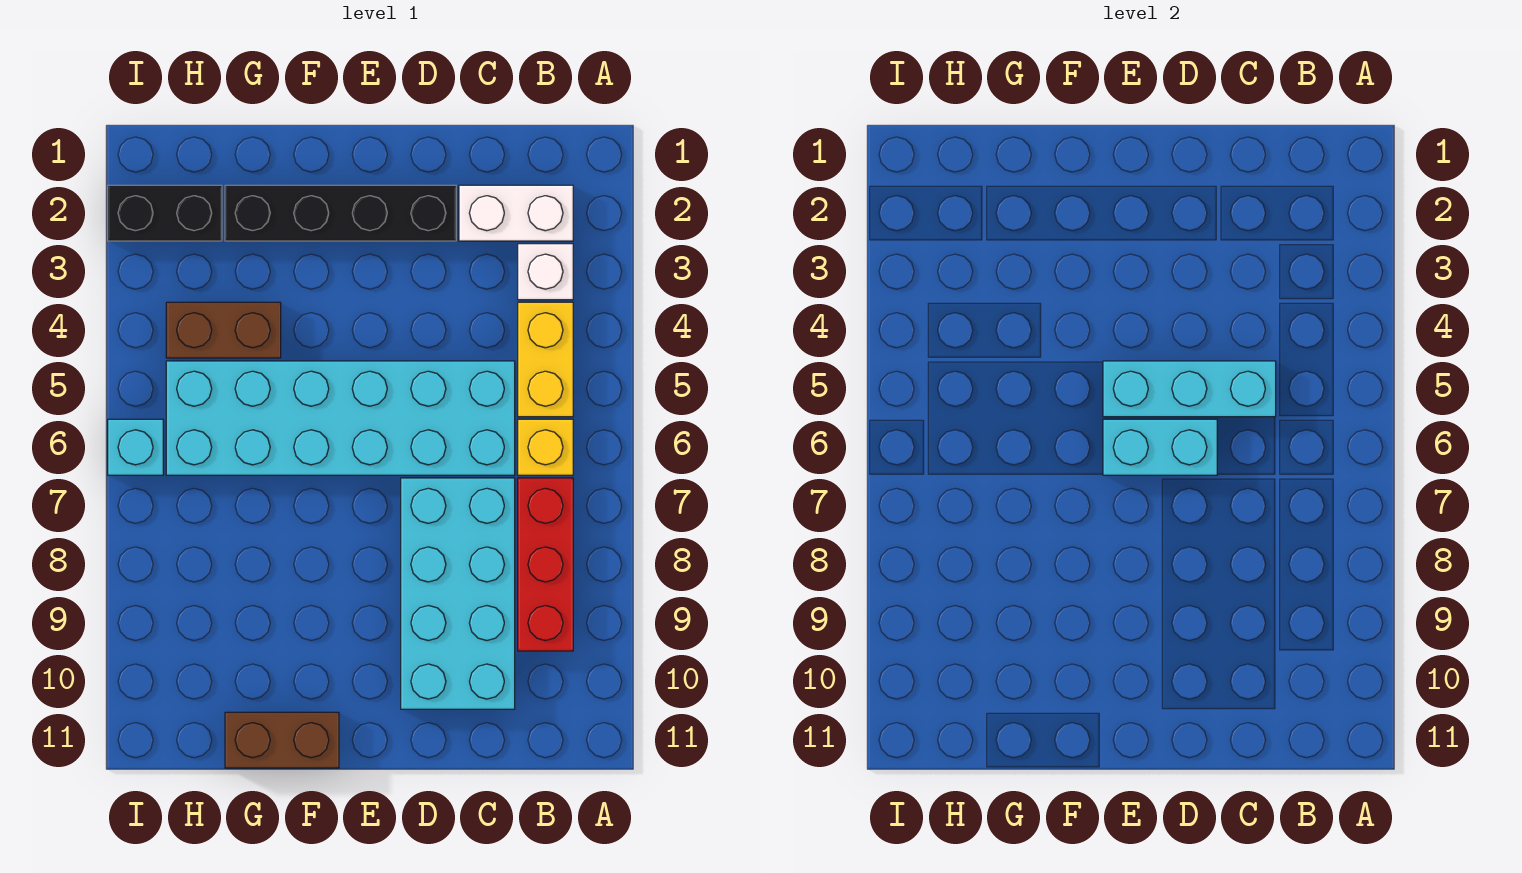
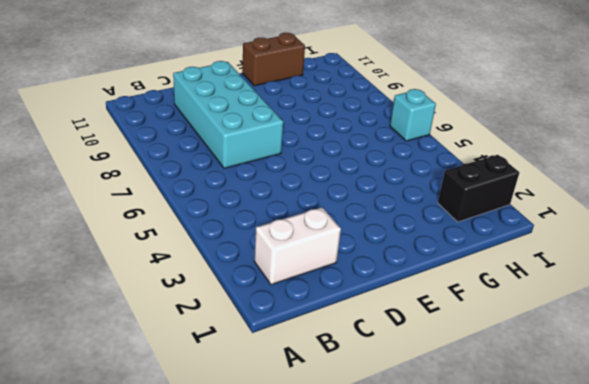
none -> white 1x1 brick [518,244,573,300]
none -> yellow 1x2 brick [518,302,573,417]
none -> yellow 1x1 brick [518,419,573,475]

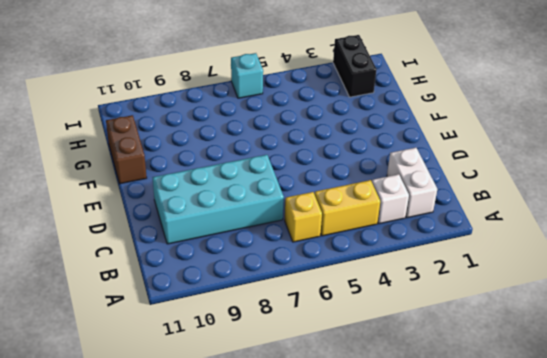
none -> red 1x3 brick [518,478,573,651]
none -> cyan 2x6 brick [166,361,515,475]
none -> black 1x4 brick [225,185,456,241]

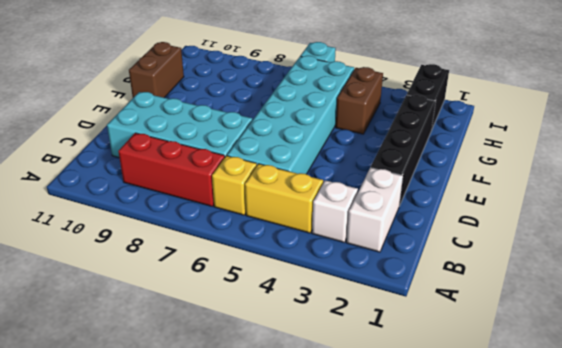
none -> cyan 1x3 brick [1103,361,1276,417]
none -> cyan 1x2 brick [1103,419,1217,475]

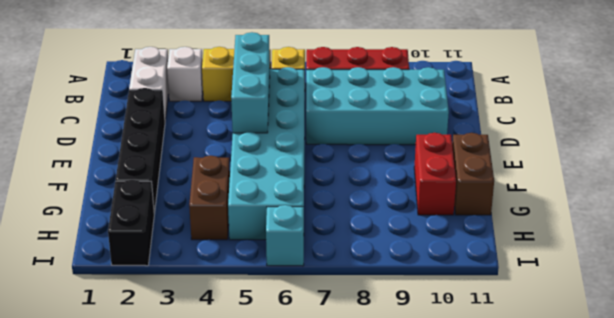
red 1x2 brick [414,133,456,215] -> none
none -> cyan 1x2 brick [1103,419,1217,475]

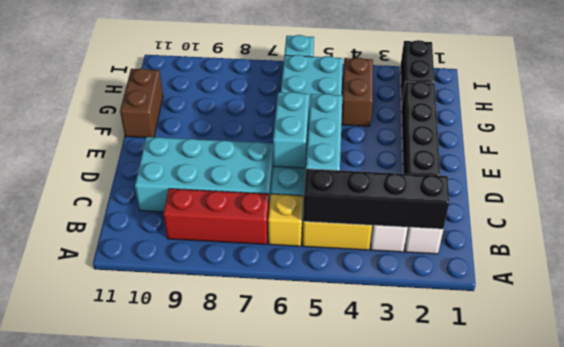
black 1x4 brick [303,169,449,229] -> none

